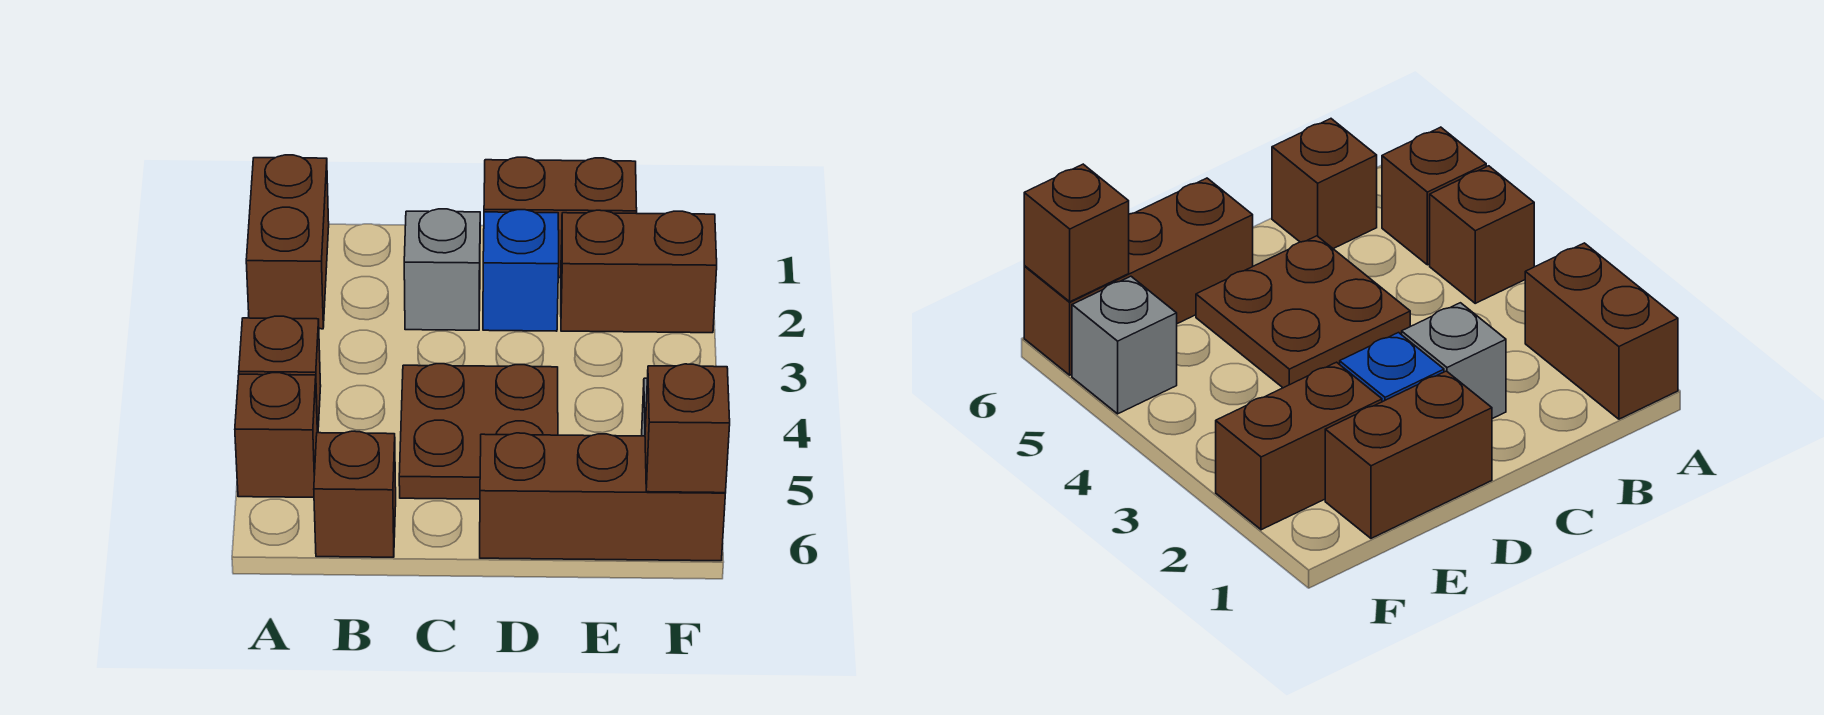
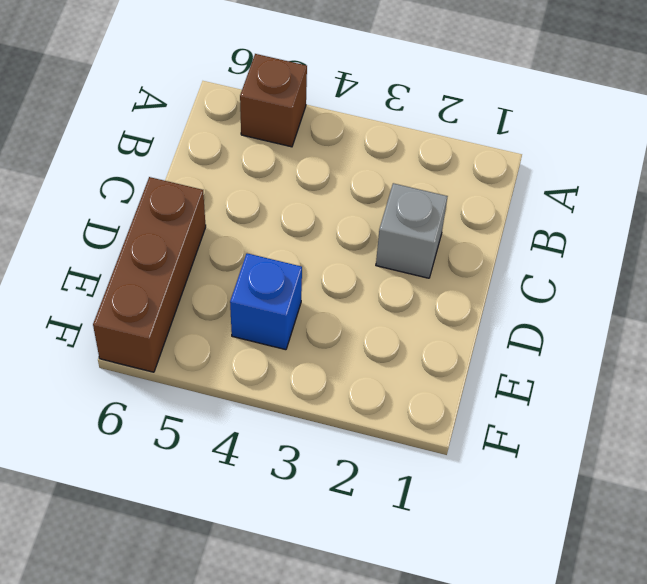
blue 1x1 brick [230,253,302,350] -> blue 1x1 brick moved to [483,210,559,331]
none -> brown 1x2 brick [246,155,329,329]
none -> brown 1x1 brick [239,316,321,432]
none -> brown 1x1 brick [314,431,396,557]

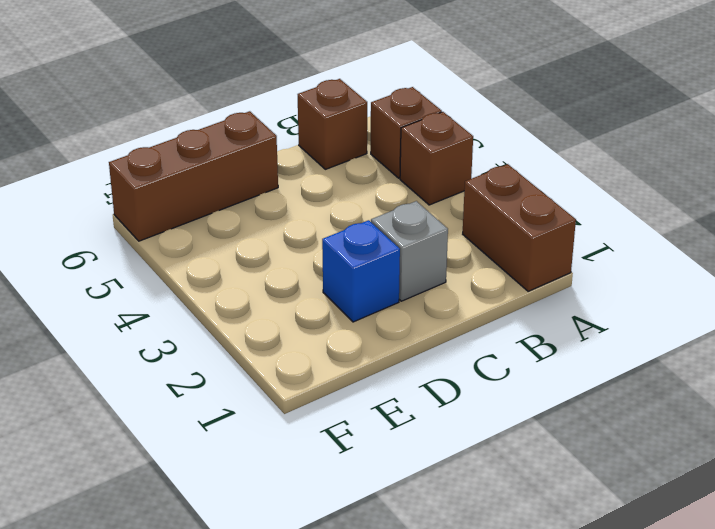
none -> brown 2x2 plate [399,364,558,499]
none -> brown 1x2 brick [484,157,637,278]
none -> brown 1x2 brick [561,210,717,333]

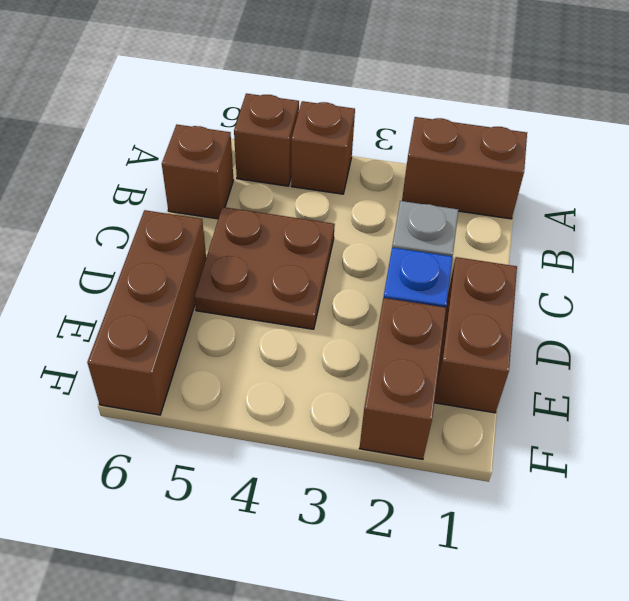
none -> grey 1x1 brick [1072,276,1177,414]
none -> brown 1x1 brick [645,364,730,493]

